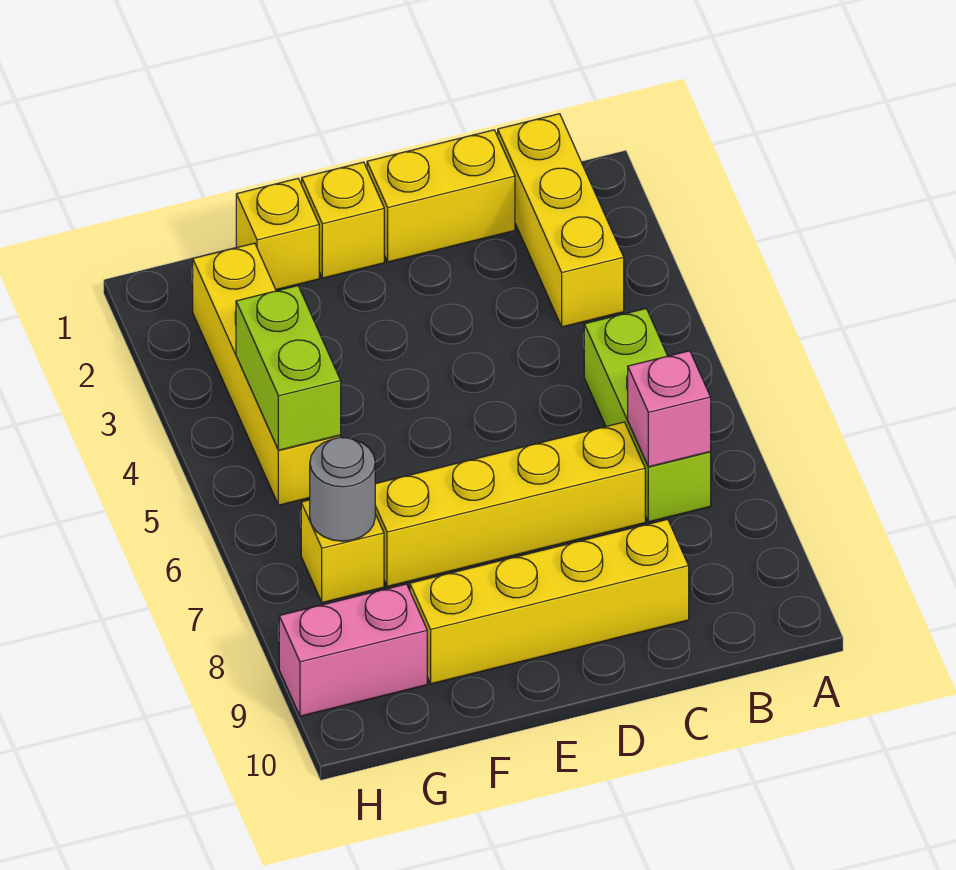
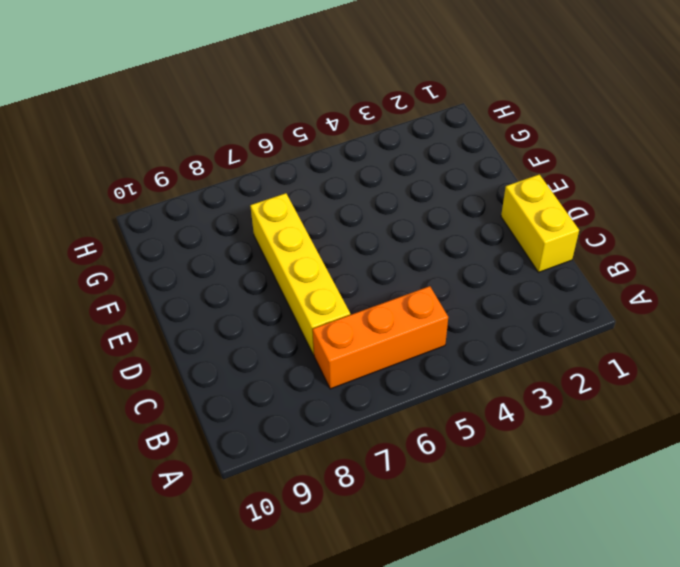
orange 1x3 brick [313,286,448,389] -> lime 1x3 brick [584,309,711,522]
none -> yellow 1x3 brick [498,114,624,327]
none -> yellow 1x4 brick [410,519,689,684]
none -> yellow 1x1 brick [302,162,384,278]

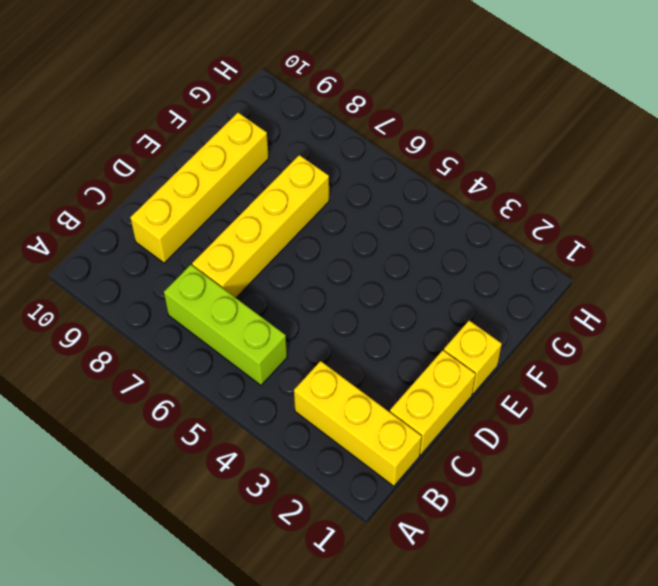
none -> yellow 1x1 brick [236,178,319,290]
none -> yellow 1x4 brick [193,243,341,505]
none -> yellow 1x1 brick [301,500,384,603]

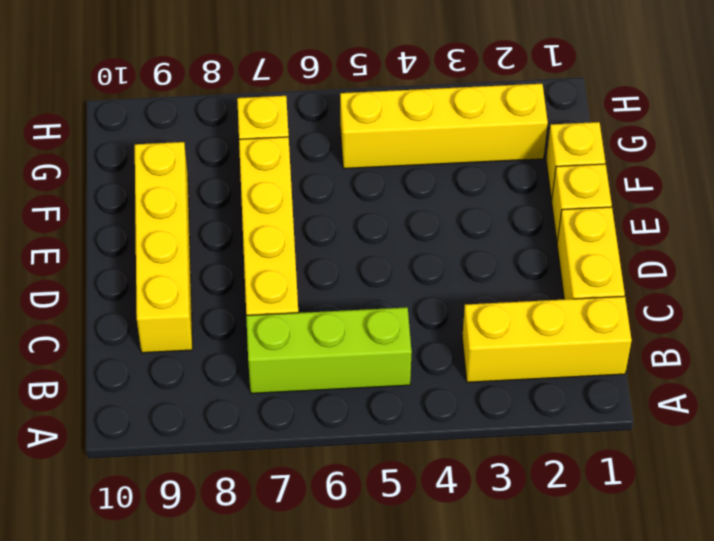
none -> pink 1x2 brick [279,584,427,716]
none -> pink 1x1 brick [628,351,711,467]
none -> lime 1x2 brick [236,286,341,450]

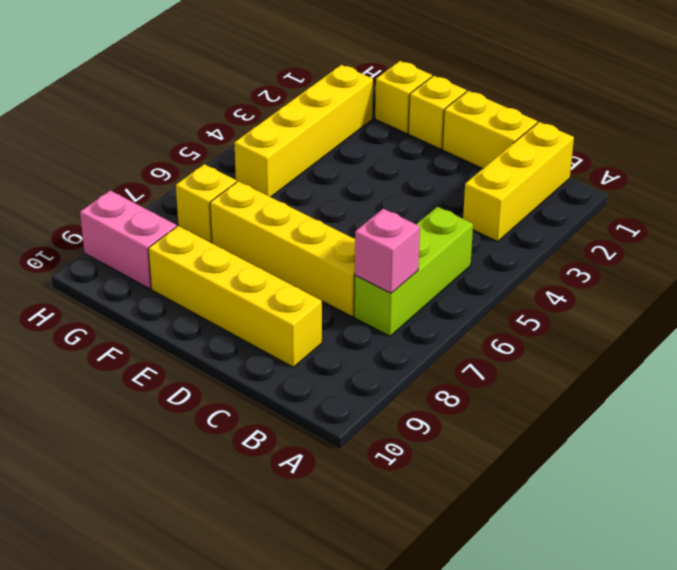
none -> lime 1x2 brick [236,286,341,450]
none -> grey 1x1 round brick [310,437,375,541]

